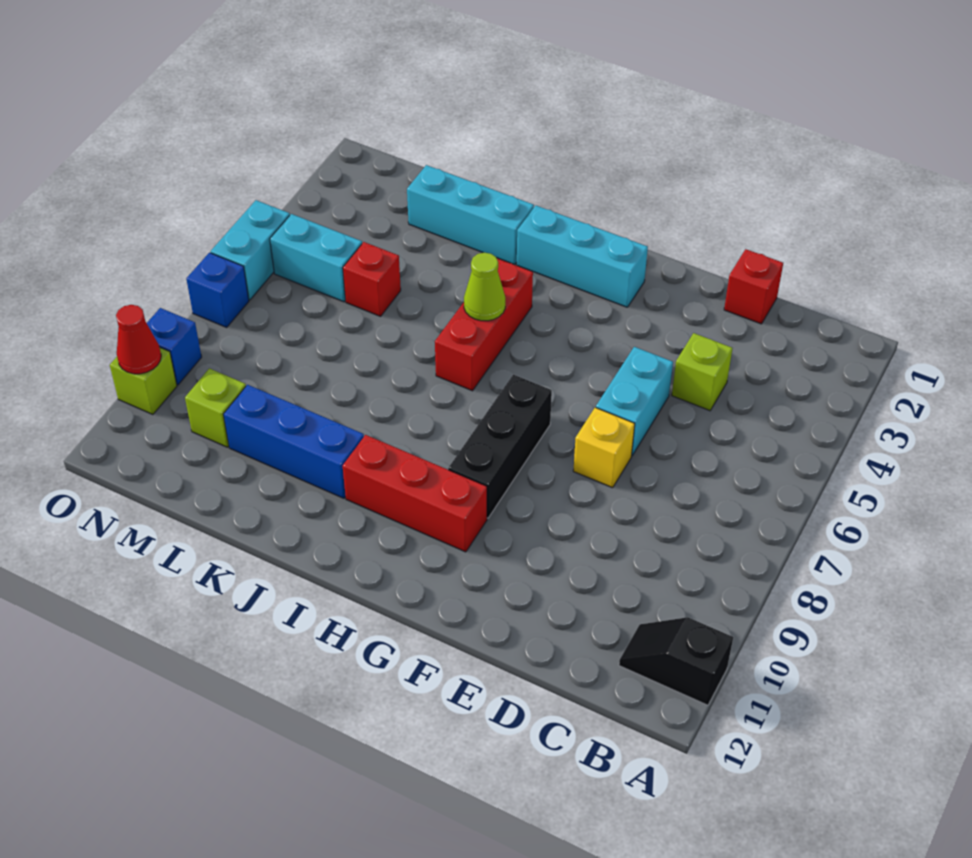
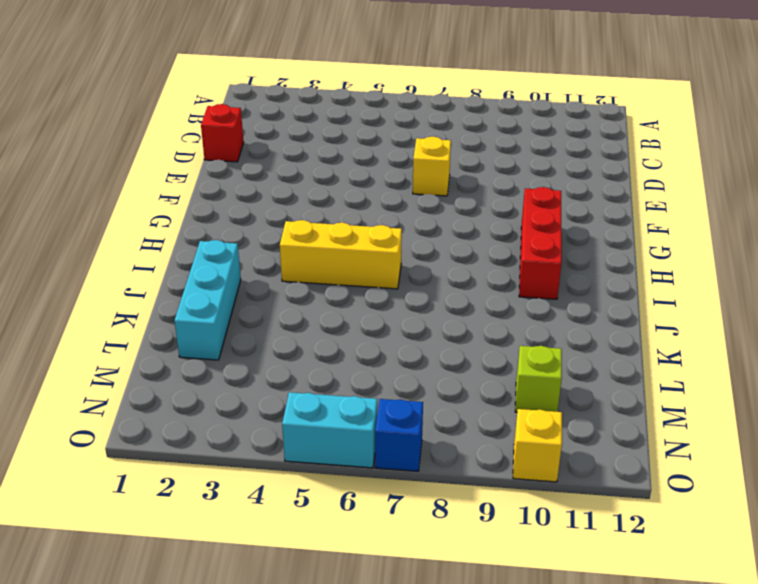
yellow 1x3 brick [280,220,402,289] -> red 1x3 brick [435,258,533,391]
yellow 1x1 brick [513,409,562,482] -> lime 1x1 brick [110,348,177,415]
none -> black 1x2 slope [619,617,733,705]
none -> lime 1x1 brick [672,333,732,411]
none -> cyan 1x2 brick [596,347,673,455]

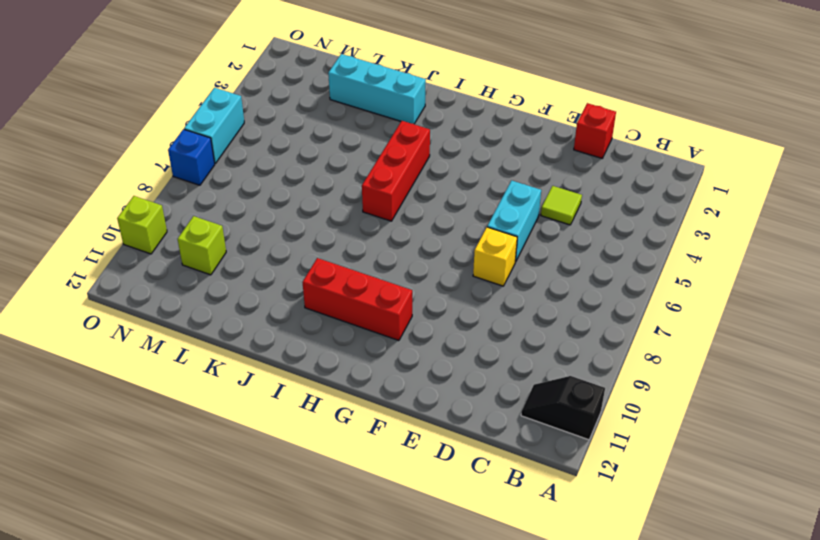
lime 1x1 tile [541,186,582,225] -> lime 1x1 brick [672,333,732,411]
none -> cyan 1x3 brick [517,206,648,307]
none -> black 1x3 brick [448,375,552,518]
none -> blue 1x3 brick [223,385,364,498]

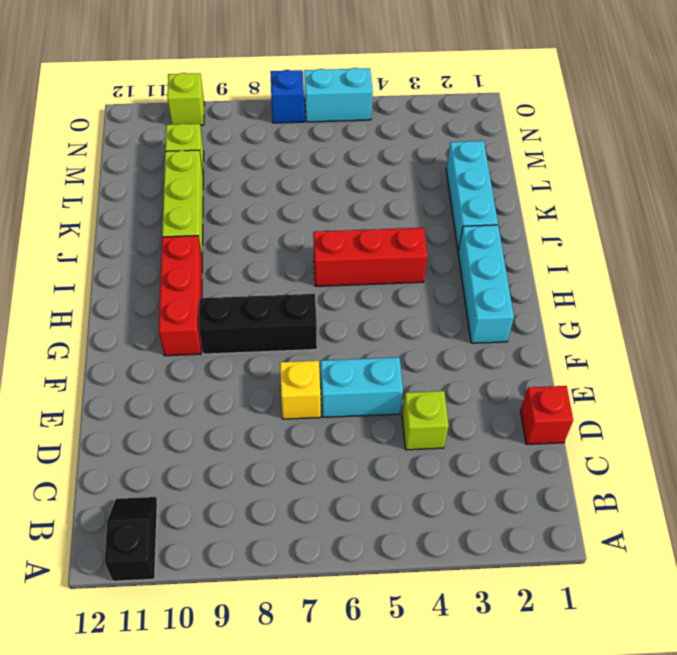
lime 1x3 brick [162,150,203,256] -> blue 1x3 brick [223,385,364,498]
none -> red 1x1 brick [343,242,401,316]
none -> cyan 1x2 brick [270,214,362,302]
none -> blue 1x1 brick [147,308,202,385]

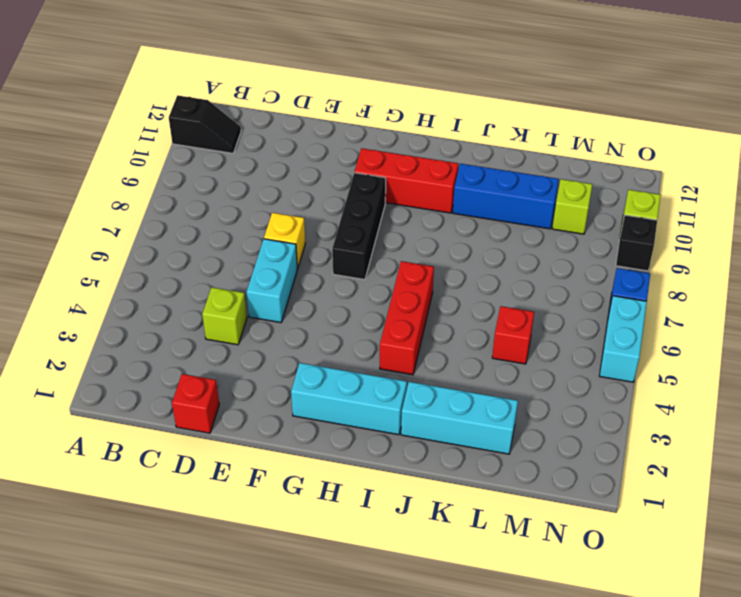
black 1x1 brick [616,215,657,271] -> blue 1x1 brick [147,308,202,385]
none -> cyan 1x2 brick [270,214,362,302]
none -> lime 1x1 cone [464,253,505,321]
none -> red 1x1 cone [116,305,161,374]

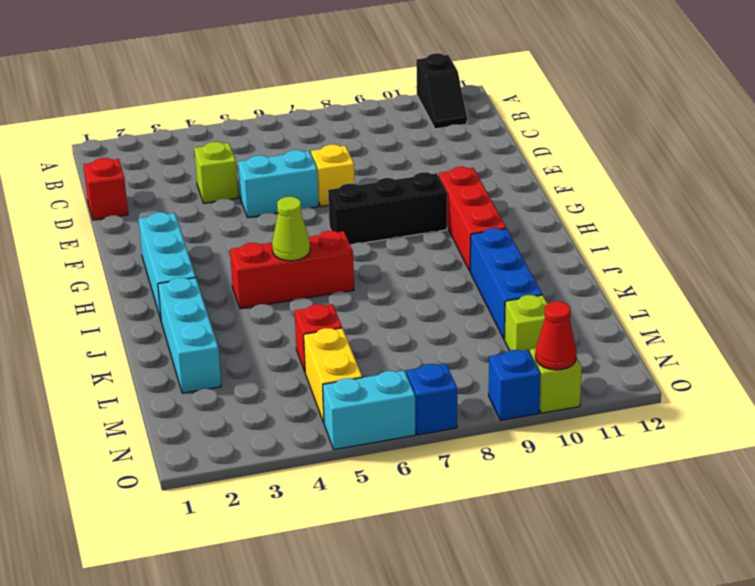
yellow 1x2 brick [304,328,362,422] -> cyan 1x2 brick [270,214,362,302]

